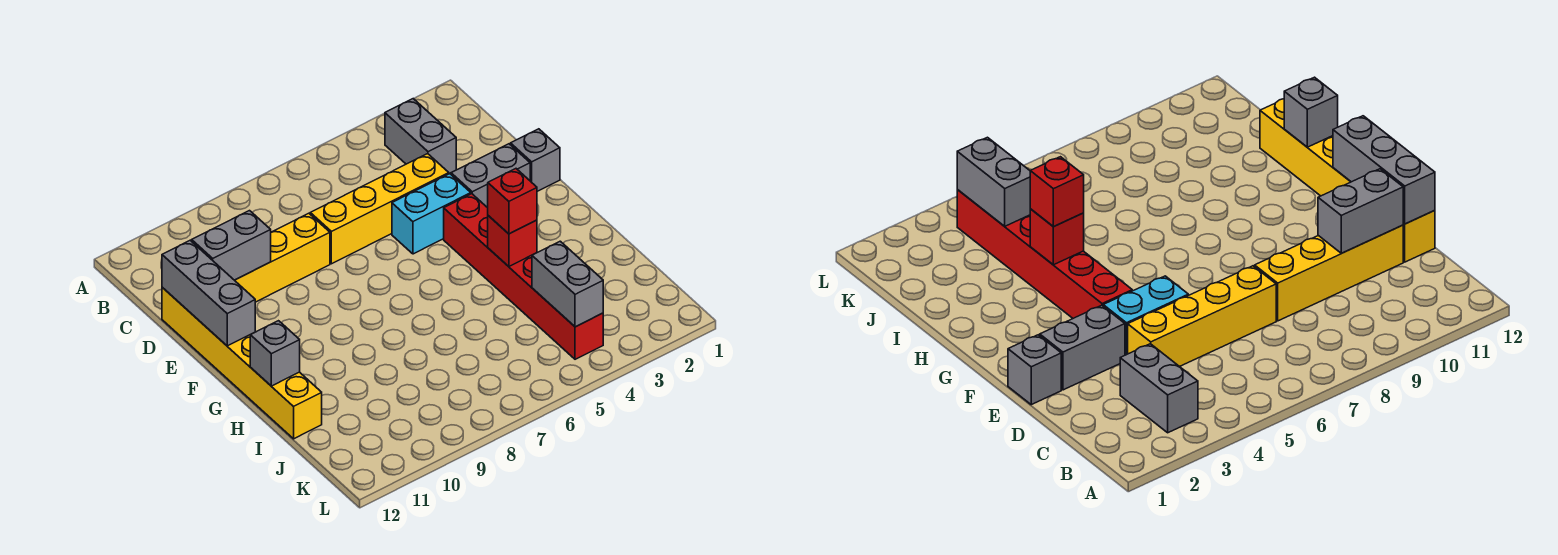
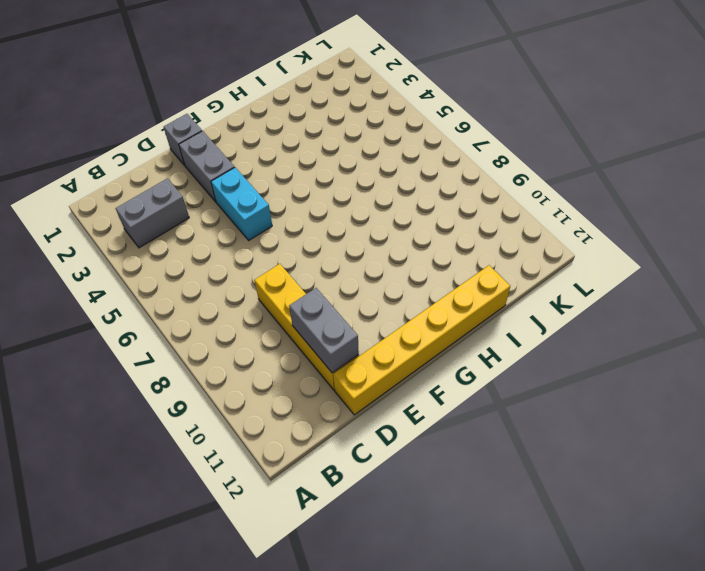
none -> yellow 1x4 brick [310,154,449,264]
none -> red 1x6 brick [444,194,603,359]
none -> grey 1x3 brick [162,240,255,346]

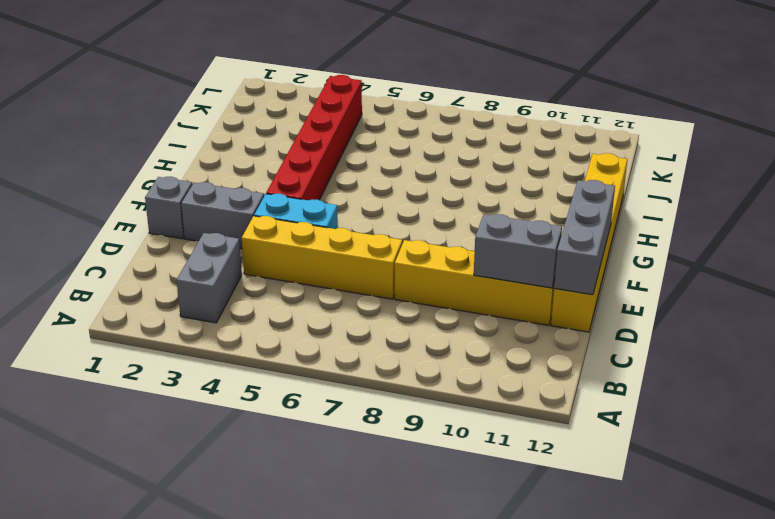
none -> red 1x1 brick [488,216,537,266]
none -> grey 1x1 brick [250,321,300,386]
none -> grey 1x2 brick [532,241,603,327]

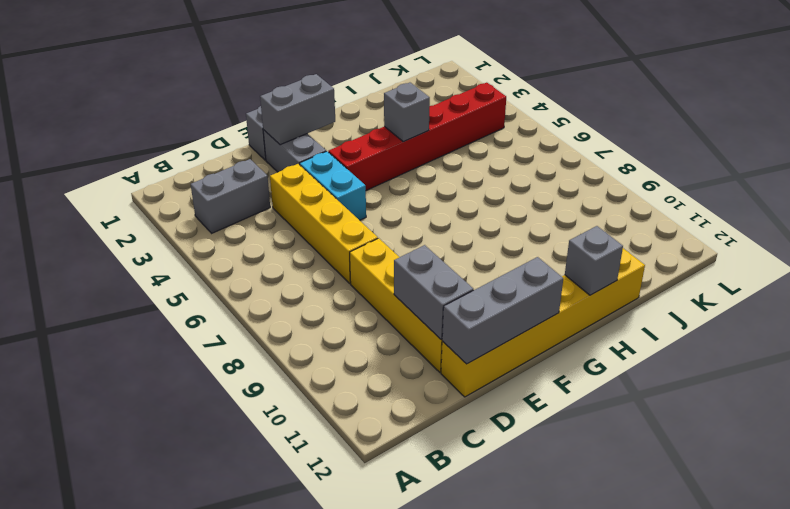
grey 1x2 brick [260,74,335,145] -> grey 1x2 brick moved to [532,241,603,327]
grey 1x1 brick [384,83,430,142] -> red 1x1 brick [488,216,537,266]
none -> red 1x1 brick [488,169,537,234]

